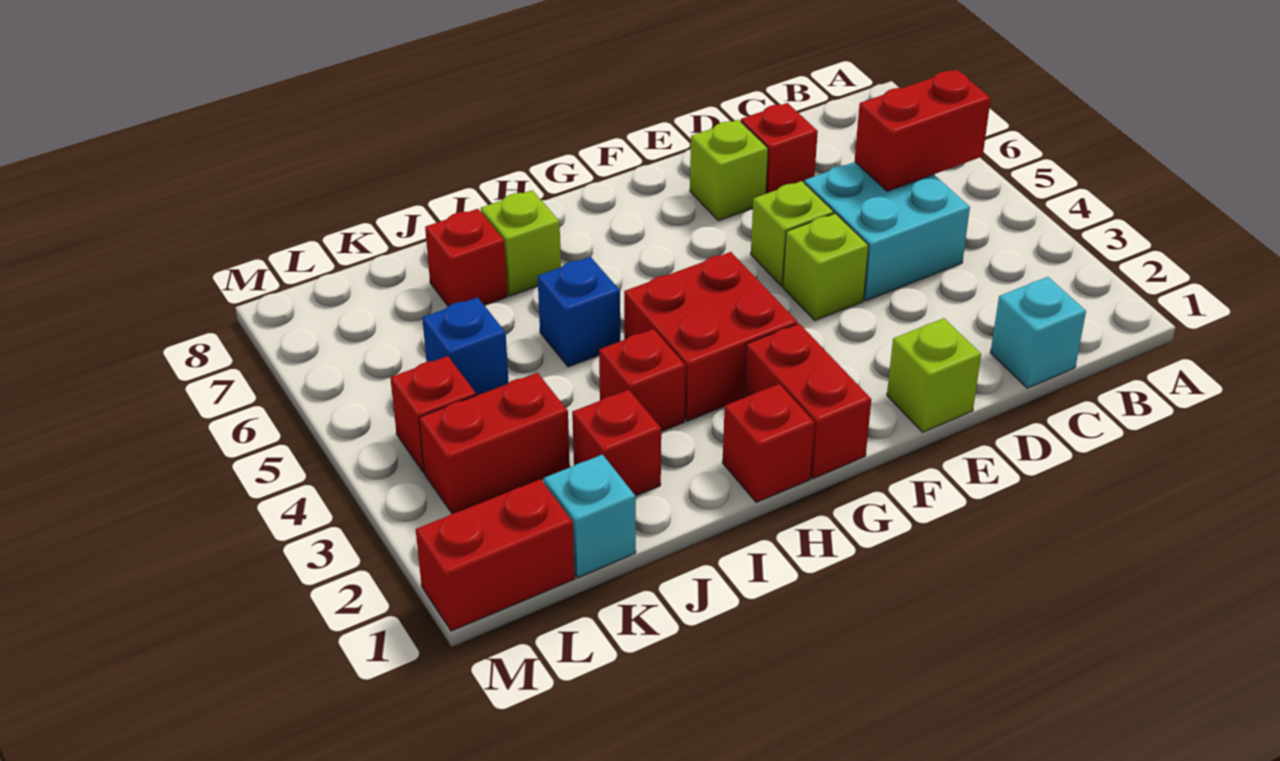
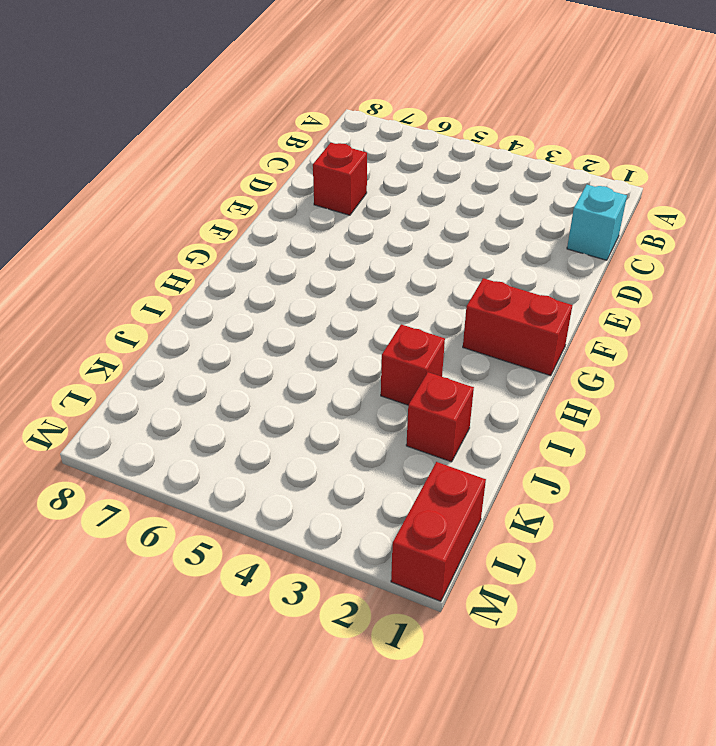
none -> cyan 2x2 brick [804,162,970,300]
none -> lime 1x1 brick [887,318,981,432]
none -> lime 1x1 brick [783,213,869,320]

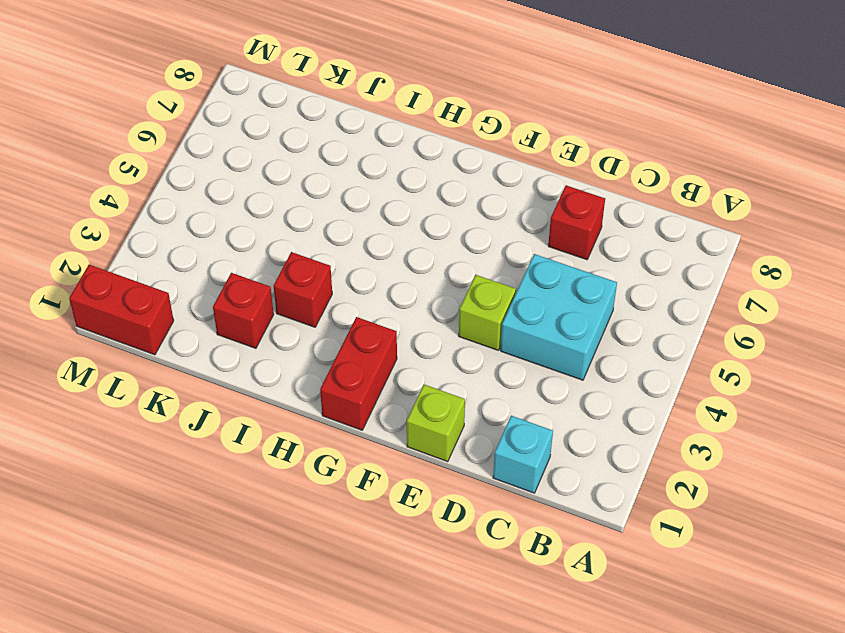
none -> lime 1x1 brick [751,181,834,286]
none -> lime 1x1 brick [690,120,768,221]
none -> red 2x2 brick [624,252,798,421]

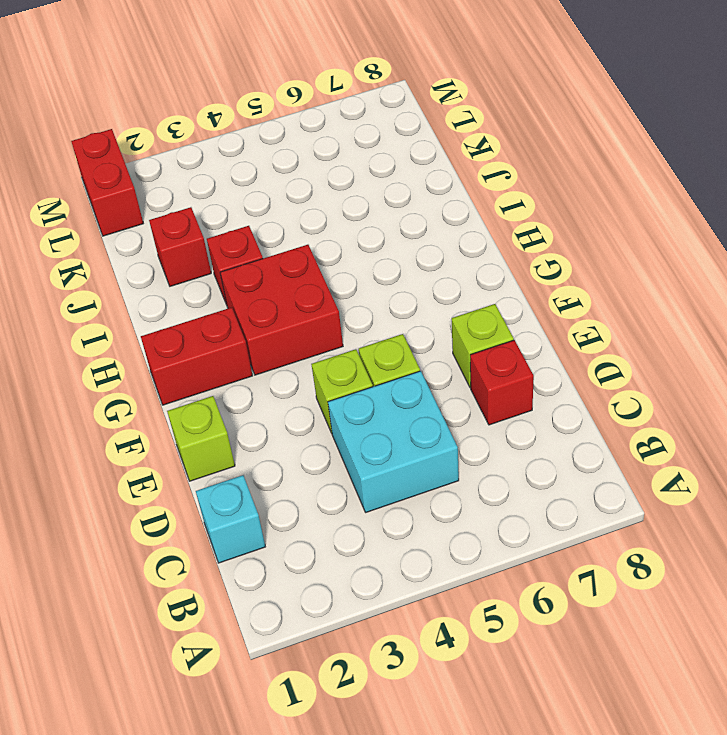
none -> red 1x1 brick [723,384,815,502]
none -> blue 1x1 brick [538,257,620,367]
none -> lime 1x1 brick [481,190,561,296]

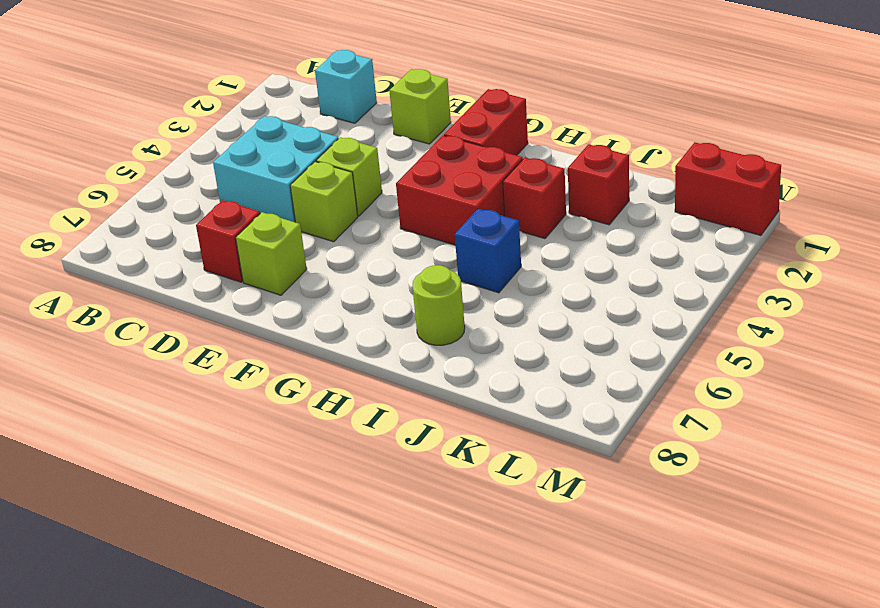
lime 1x1 round brick [412,265,465,345] -> lime 1x1 brick [481,190,561,296]
none -> red 1x1 brick [723,384,815,502]
none -> red 1x1 brick [425,209,508,306]
none -> cyan 1x1 brick [544,455,636,577]

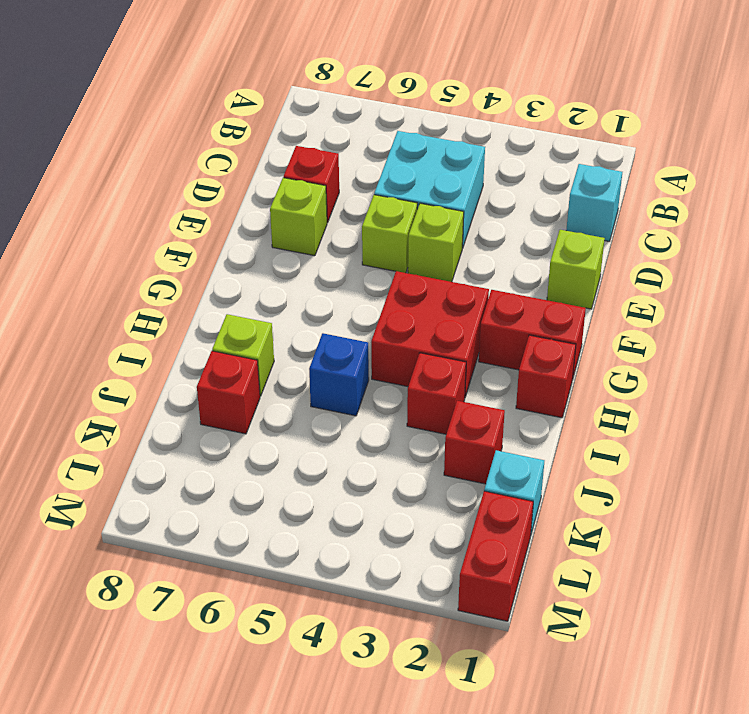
none -> red 1x2 brick [419,373,570,514]
none -> blue 1x1 brick [422,297,509,396]
none -> red 1x1 brick [390,356,476,473]

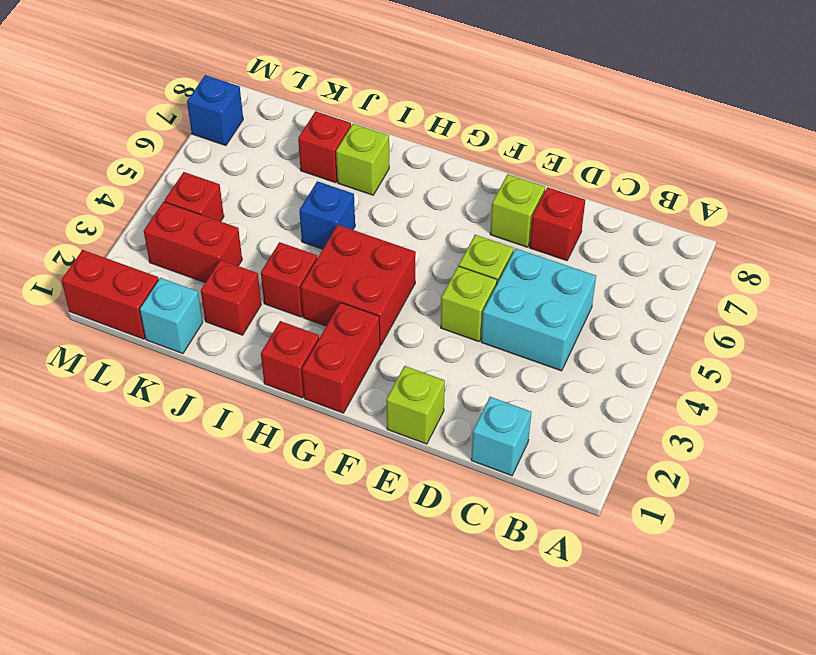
blue 1x1 brick [187,75,243,146] -> blue 1x1 brick moved to [422,297,509,396]
none -> red 1x2 brick [855,69,991,191]

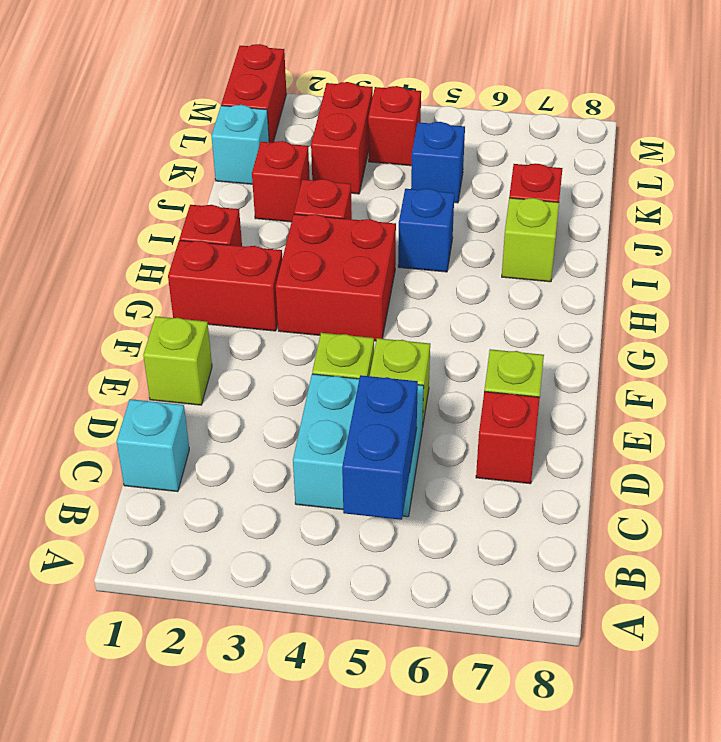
blue 1x2 brick [342,375,418,520] -> red 1x2 brick [855,69,991,191]

